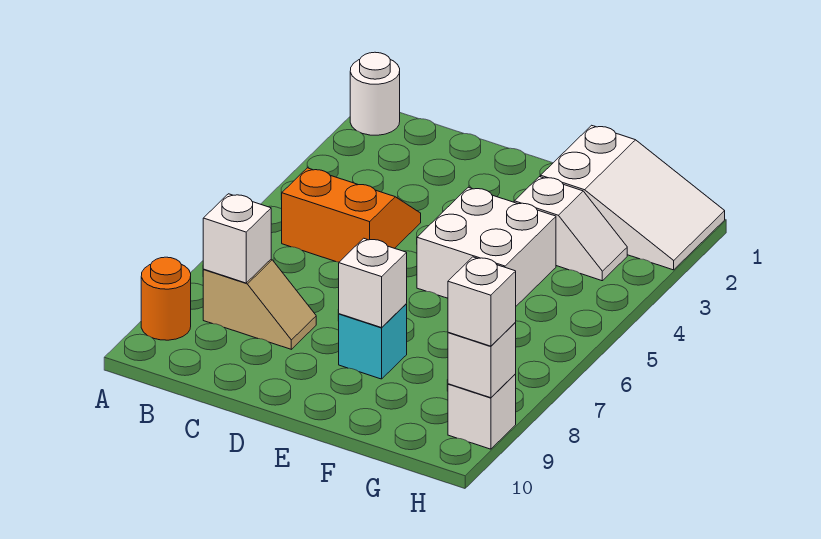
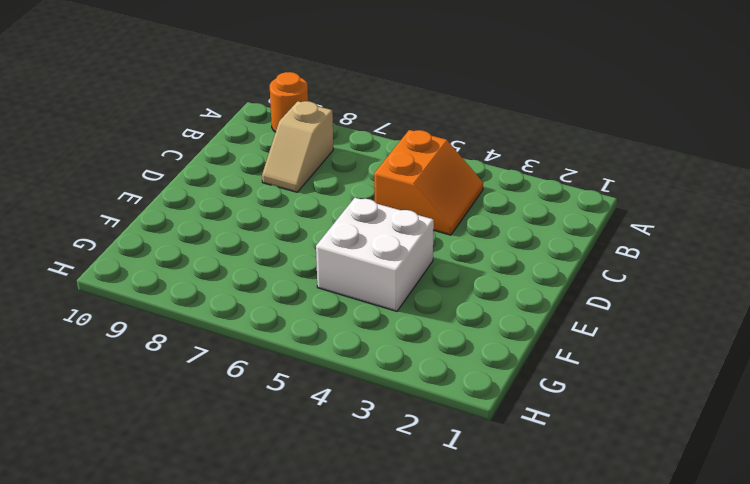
none -> white 1x1 round brick [350,52,400,135]
none -> cyan 1x1 brick [339,304,407,379]
none -> white 2x3 slope [541,125,725,270]

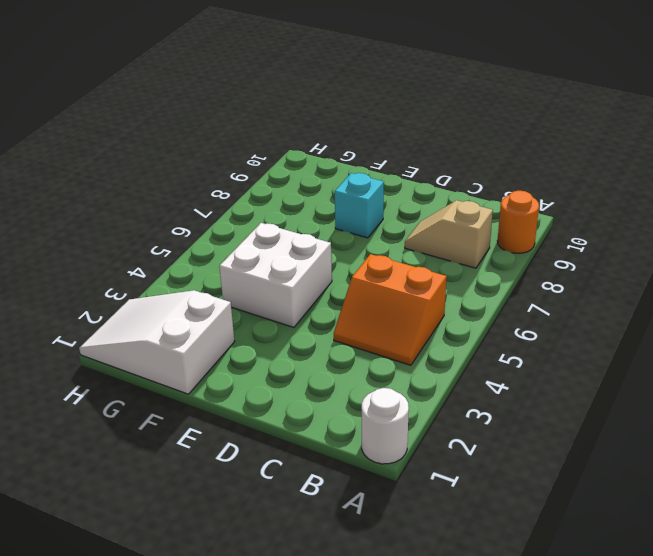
none -> white 1x2 slope [514,177,627,281]
none -> white 1x1 brick [448,374,516,449]
none -> white 1x1 brick [203,194,271,283]

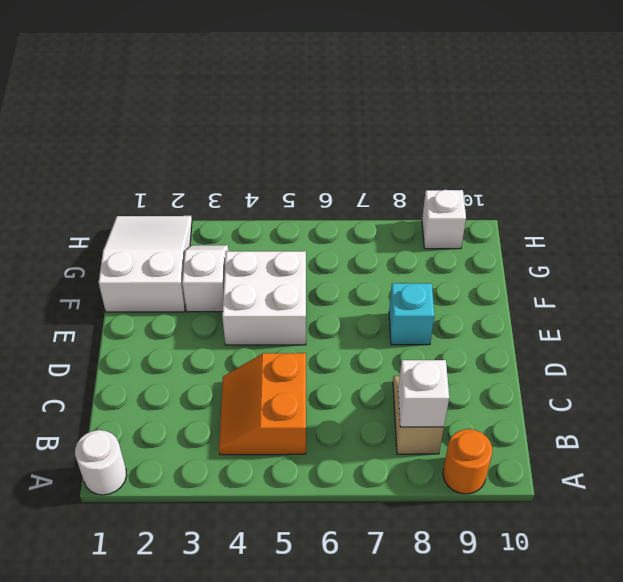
none -> white 1x1 brick [339,238,407,328]
none -> white 1x1 brick [448,323,516,398]
none -> white 1x1 brick [448,257,516,346]

